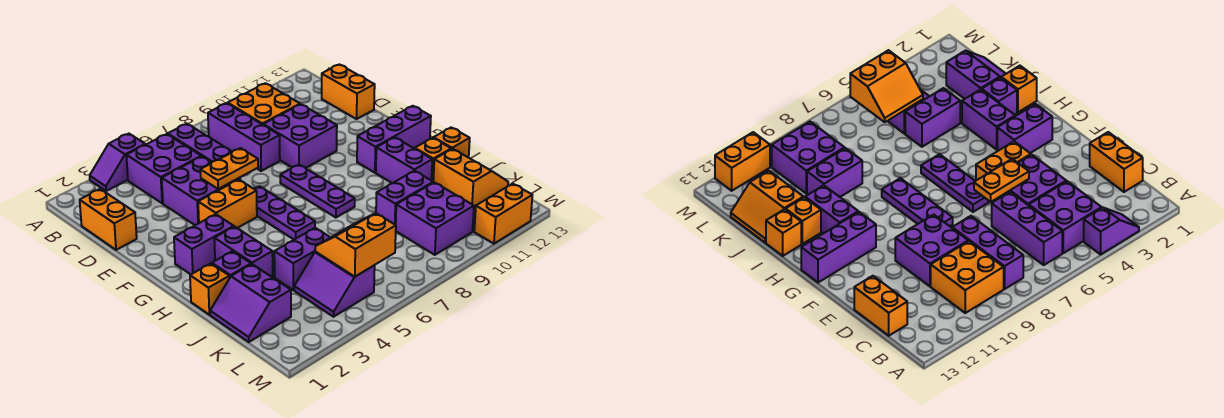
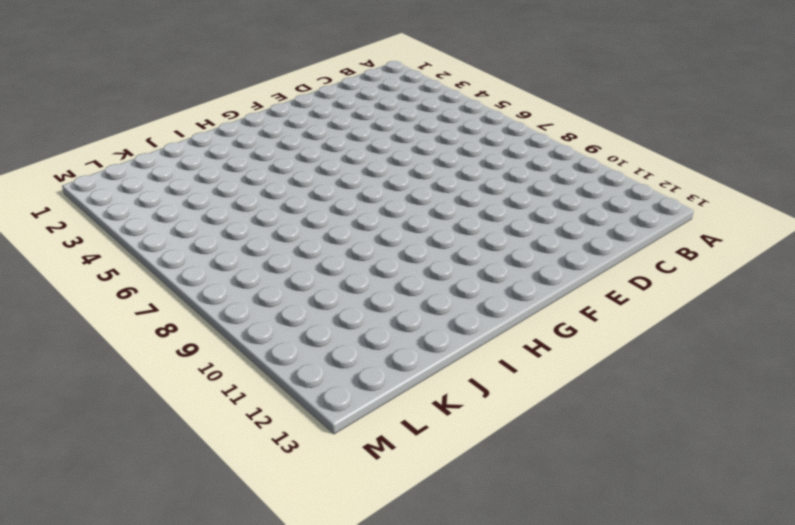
none -> purple 1x2 slope [90,134,145,191]
none -> purple 2x2 brick [126,134,201,203]
none -> purple 1x3 brick [168,124,240,180]

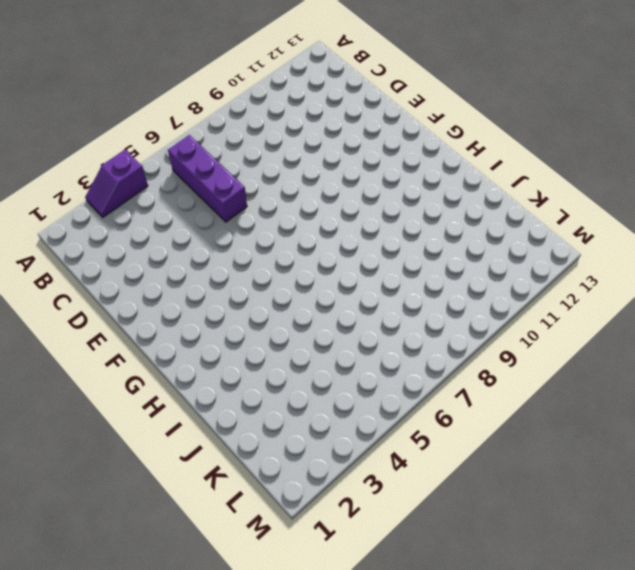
none -> purple 2x2 brick [126,134,201,203]
none -> purple 1x3 brick [208,103,280,171]
none -> orange 2x2 brick [228,83,300,125]

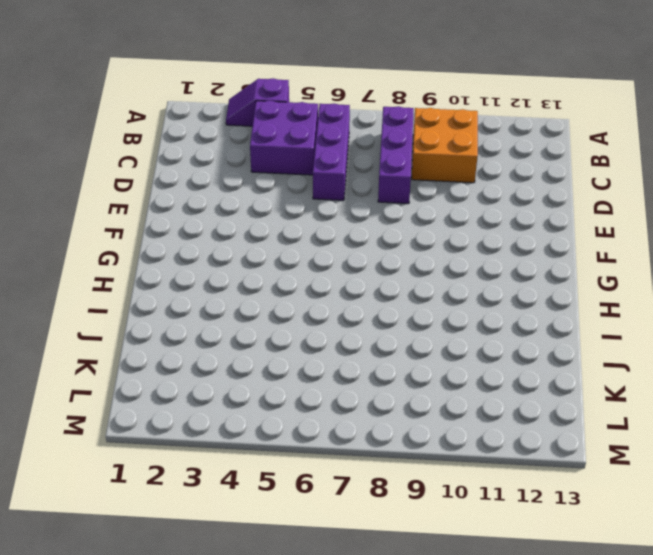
none -> orange 1x2 brick [80,189,137,250]
none -> orange 1x2 brick [322,64,375,119]
none -> purple 2x2 brick [162,157,238,225]

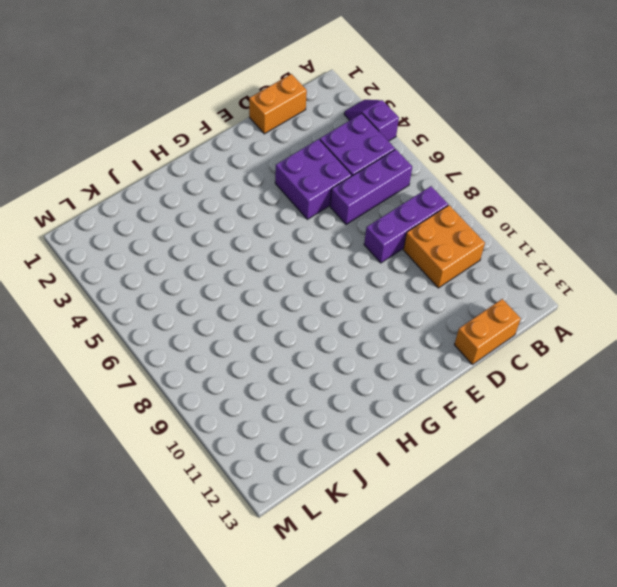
none -> purple 2x2 brick [263,104,337,168]
none -> orange 1x2 brick [198,180,257,228]
none -> purple 1x3 plate [254,186,315,240]

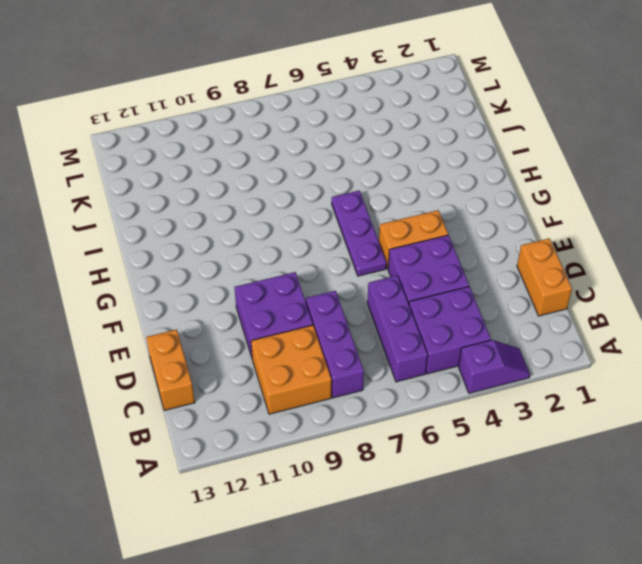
none -> purple 1x3 plate [280,165,355,218]
none -> purple 1x2 brick [174,214,234,274]
none -> purple 1x3 brick [357,106,431,173]

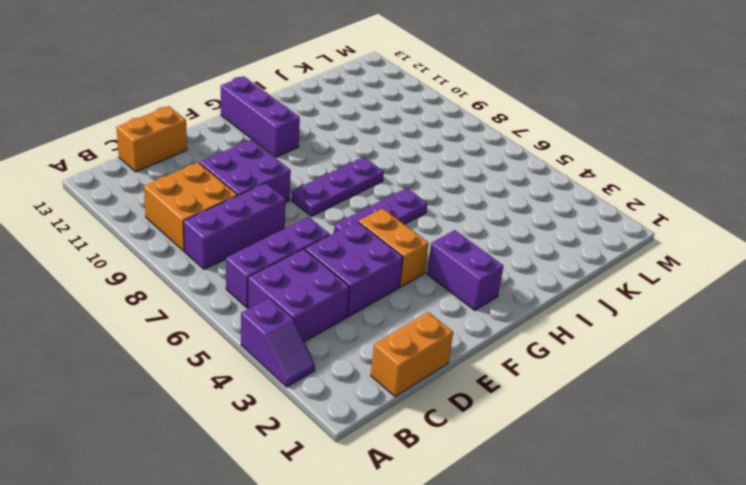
none -> purple 1x2 brick [214,227,273,277]
none -> purple 1x2 brick [376,137,432,183]
none -> orange 1x1 brick [190,264,229,315]

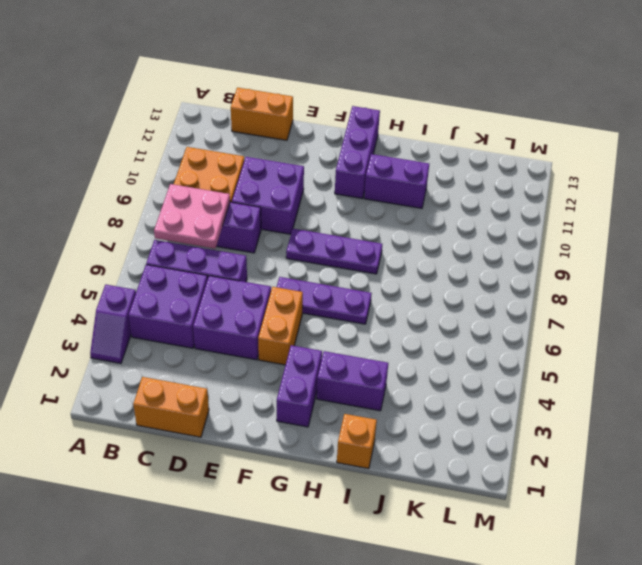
pink 2x2 plate [154,184,230,249] -> none
none -> purple 1x1 brick [212,251,251,278]
none -> orange 1x1 brick [415,138,451,181]
none -> orange 1x1 brick [433,127,470,158]

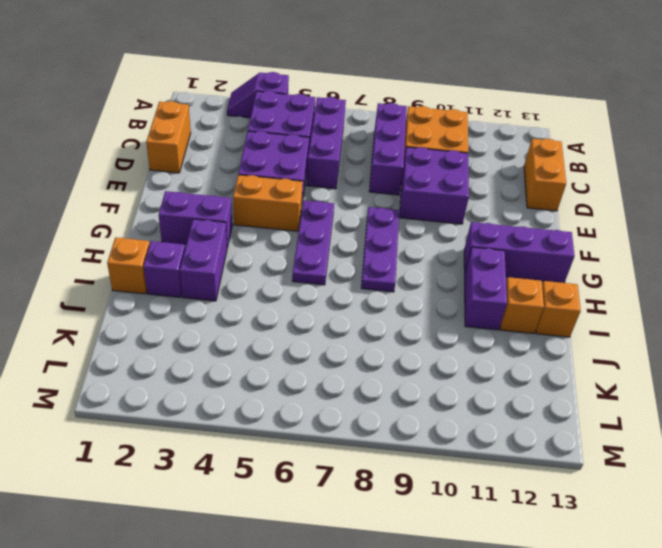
none -> purple 2x2 slope [210,264,291,342]
none -> purple 1x2 brick [274,228,330,290]
none -> purple 1x2 brick [376,171,433,225]

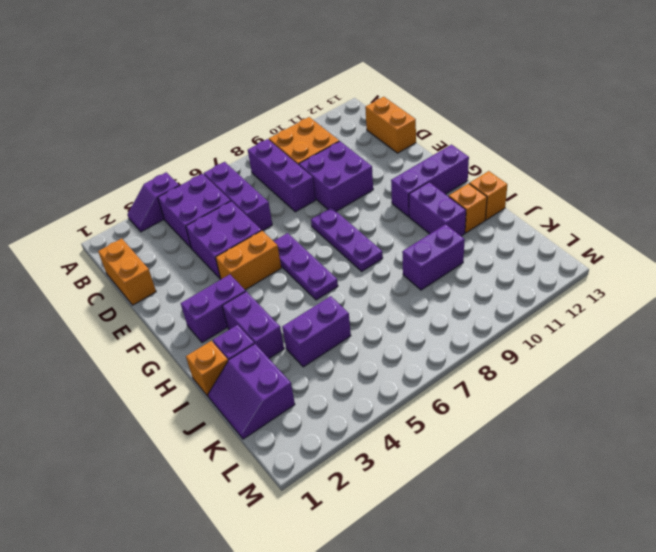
none -> orange 2x2 slope [433,149,508,207]
none -> purple 2x2 slope [294,252,375,317]
none -> purple 2x2 brick [396,182,474,255]

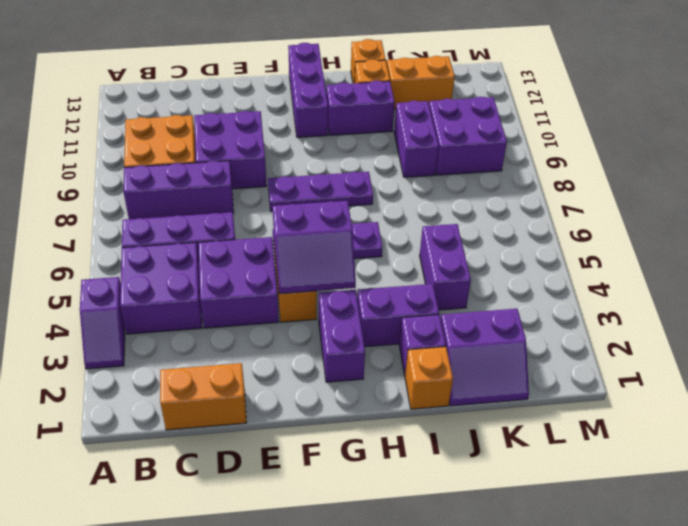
purple 2x2 slope [273,201,356,294] -> purple 2x2 slope moved to [294,252,375,317]
none -> orange 1x2 brick [322,64,375,119]
none -> orange 1x2 brick [474,184,532,244]
none -> orange 1x2 plate [200,148,258,189]

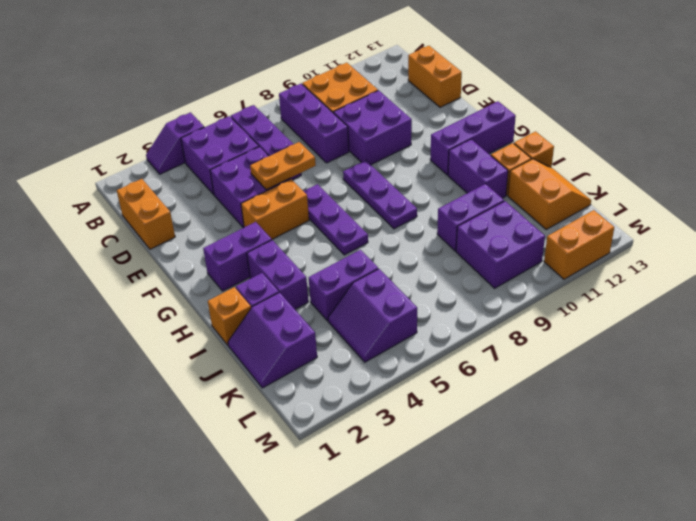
none -> orange 2x2 slope [315,213,396,277]

